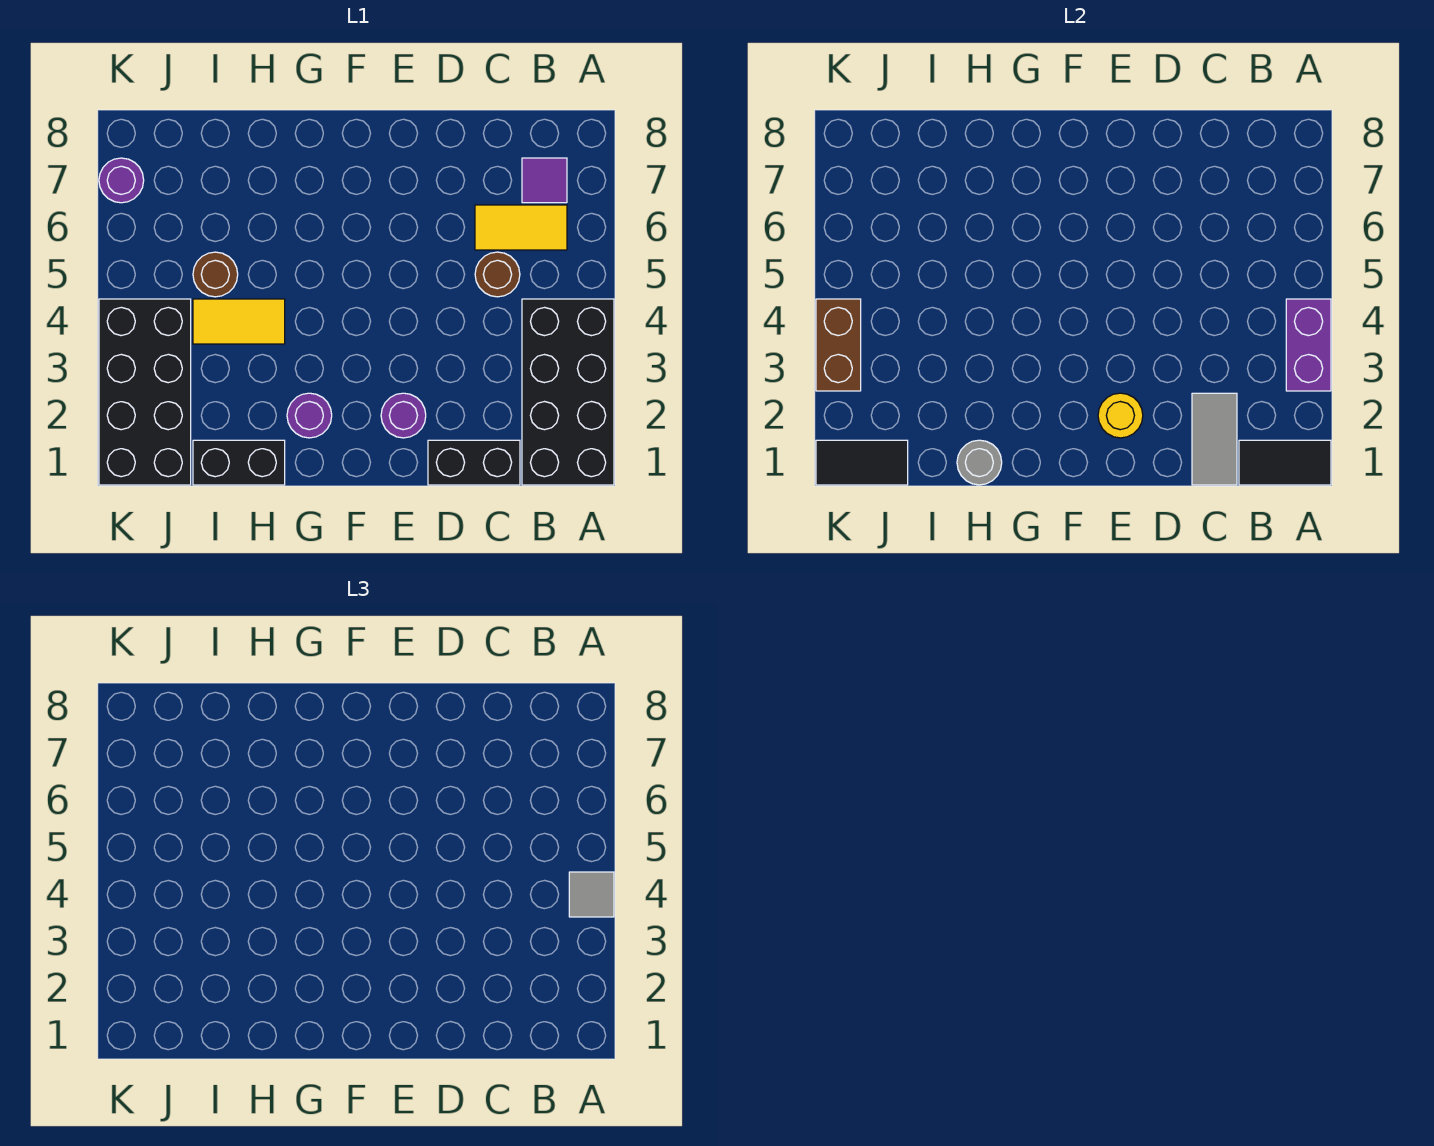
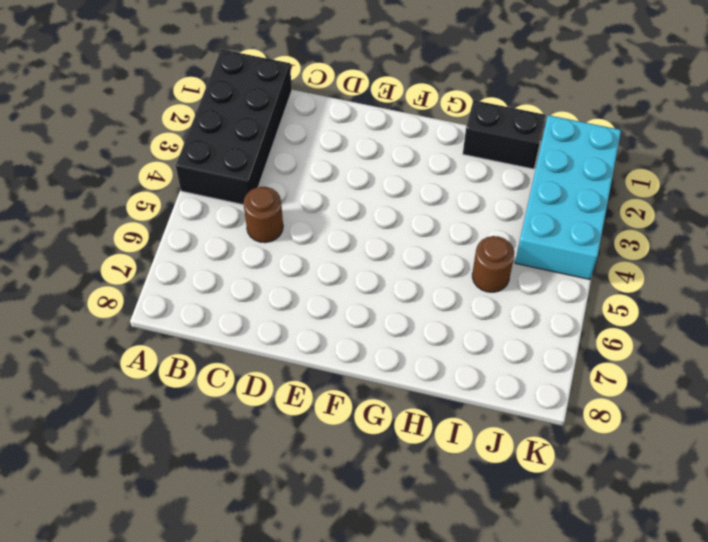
cyan 2x4 brick [515,115,621,279] -> black 2x4 brick [99,299,191,485]
none -> yellow 1x2 tile [475,205,567,250]
none -> purple 1x1 tile [522,158,567,203]
none -> black 1x2 brick [428,440,520,485]

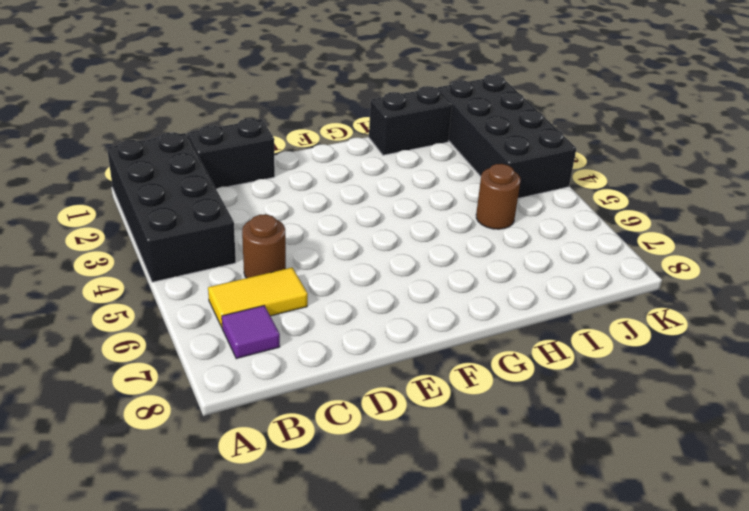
none -> purple 1x1 round brick [381,393,426,438]
none -> purple 1x1 round brick [287,393,332,438]
none -> yellow 1x2 tile [193,299,285,344]

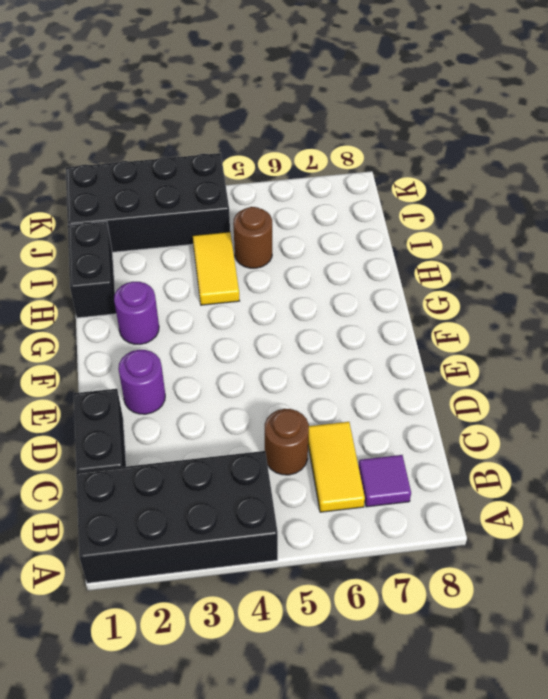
none -> purple 1x1 round brick [99,158,144,203]
none -> black 1x2 tile [1239,440,1331,485]
none -> purple 1x2 brick [1286,299,1331,391]

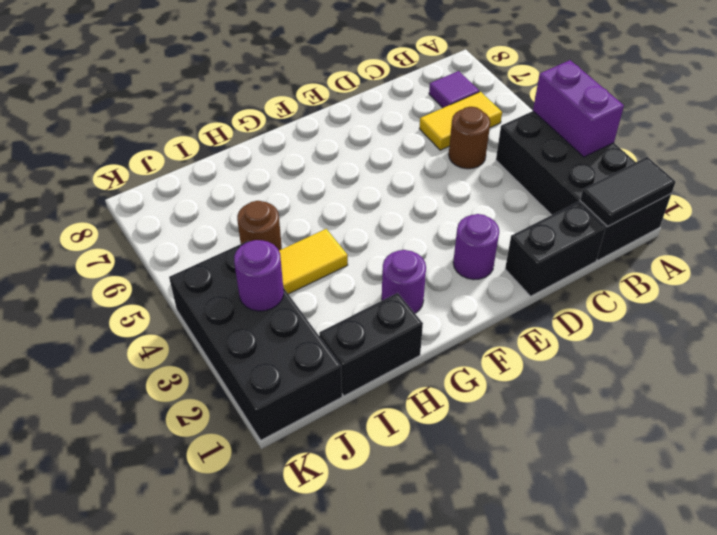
purple 1x1 round brick [234,240,284,311] -> purple 1x1 round brick moved to [99,158,144,203]
none -> grey 1x2 tile [1192,393,1237,485]
none -> yellow 1x1 round brick [1098,393,1143,438]
none -> grey 1x1 round brick [957,440,1002,485]

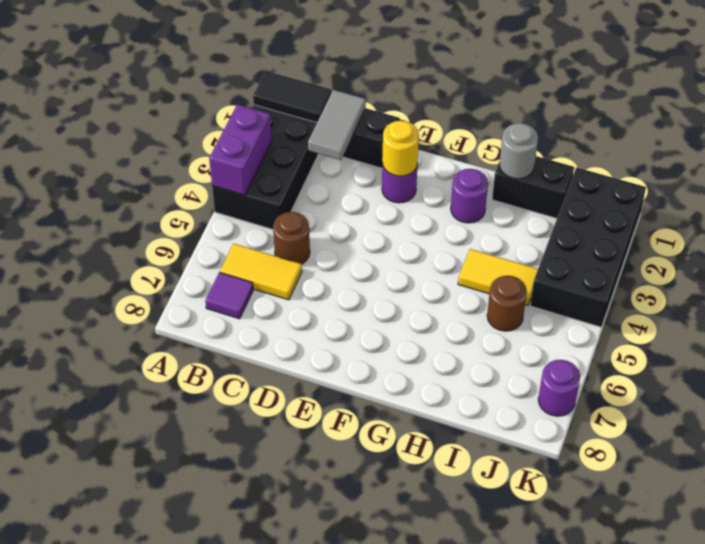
none -> black 1x2 tile [816,440,908,485]
none -> brown 1x2 brick [816,299,861,391]
none -> grey 1x1 tile [569,872,614,917]

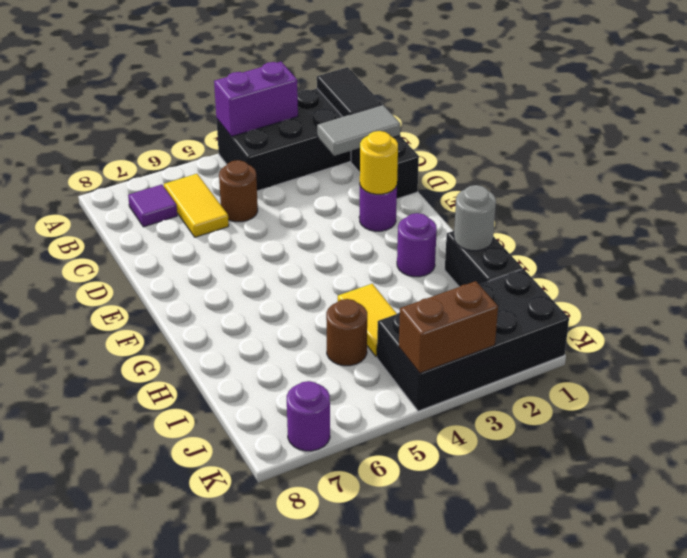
none -> black 1x2 tile [816,440,908,485]
none -> grey 1x1 tile [569,872,614,917]

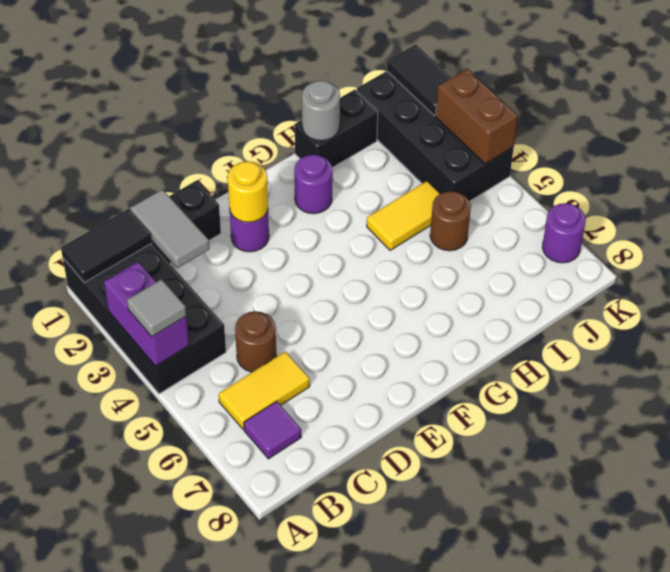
black 1x2 tile [387,44,452,116] -> black 1x2 tile turned to [816,440,908,485]

